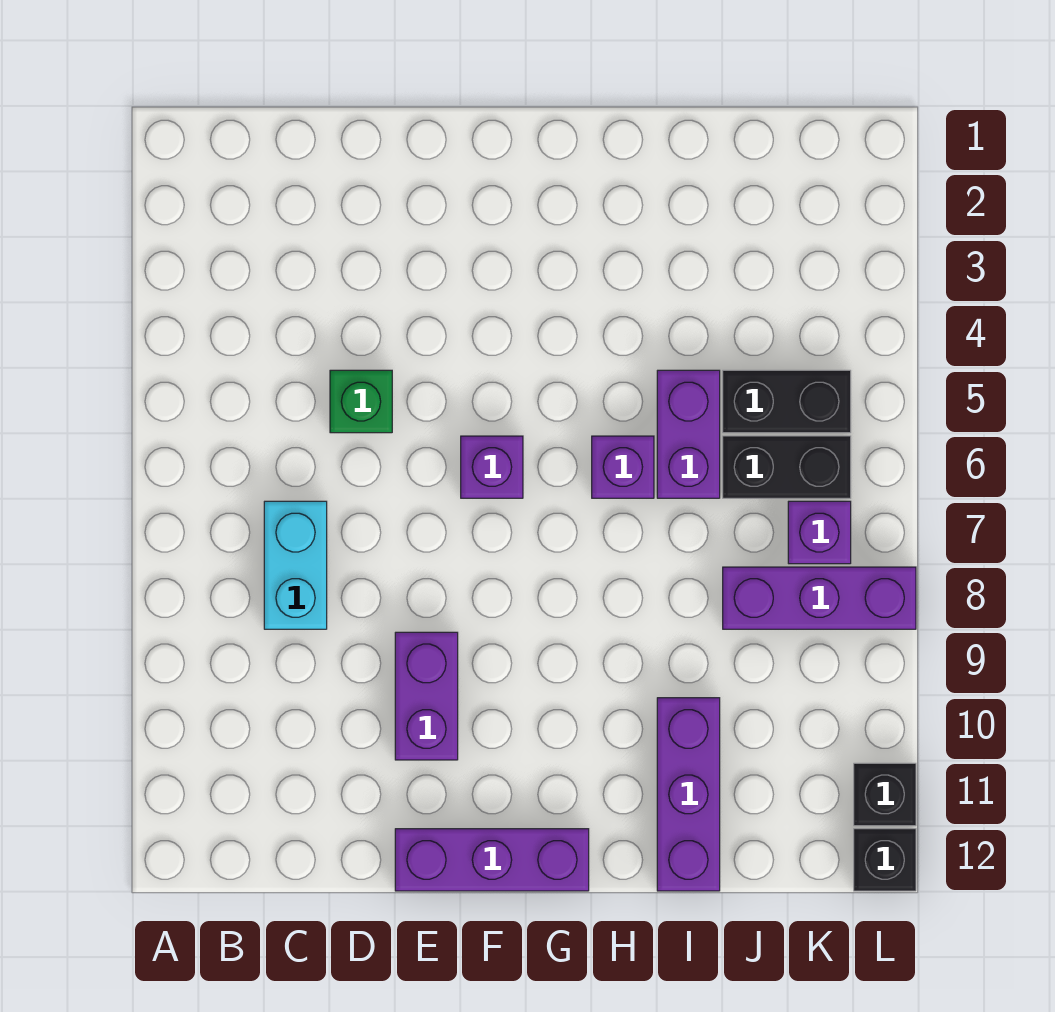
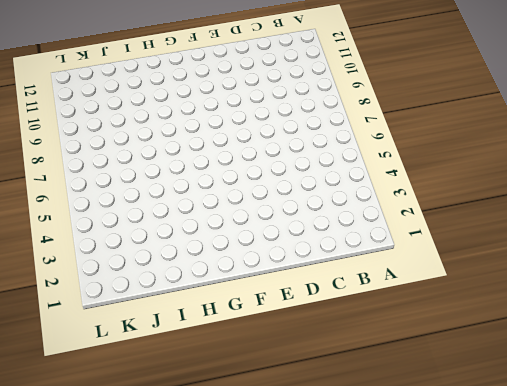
none -> cyan 1x2 brick [264,501,327,629]
none -> green 1x1 brick [330,370,392,433]
none -> purple 1x2 brick [395,632,458,760]

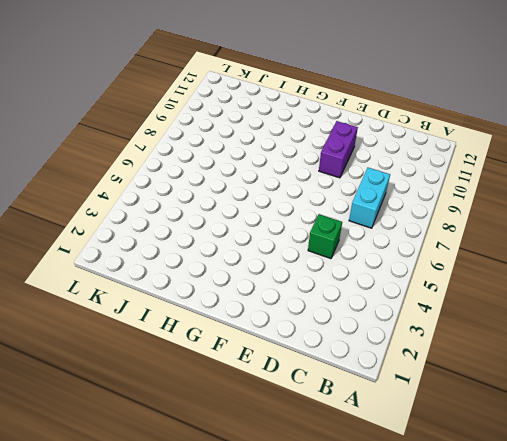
none -> purple 1x3 brick [395,829,589,891]
none -> purple 1x1 brick [461,436,523,498]
none -> purple 1x1 brick [592,436,654,498]

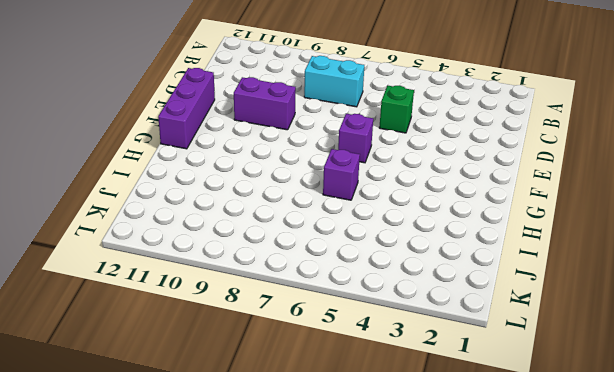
none -> purple 1x2 brick [657,370,720,498]
none -> purple 1x3 brick [657,698,720,891]
none -> black 1x2 brick [723,370,851,433]

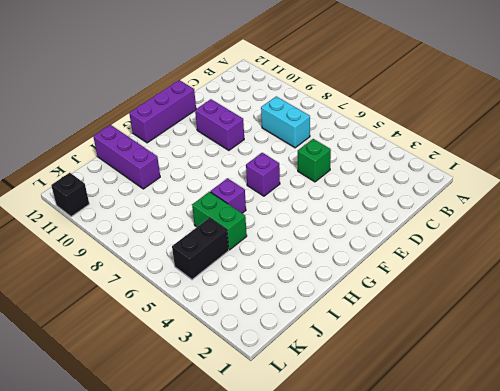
green 1x2 brick [192,192,247,250] -> purple 1x2 brick [657,370,720,498]
none -> black 1x2 brick [723,436,851,498]
none -> purple 1x3 brick [723,567,916,629]
none -> purple 1x1 brick [788,501,851,564]

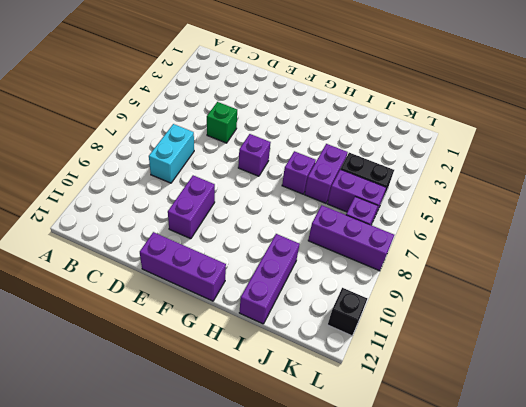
purple 1x2 brick [327,169,386,218] -> black 1x2 brick [723,436,851,498]
none -> black 1x1 brick [854,829,916,891]

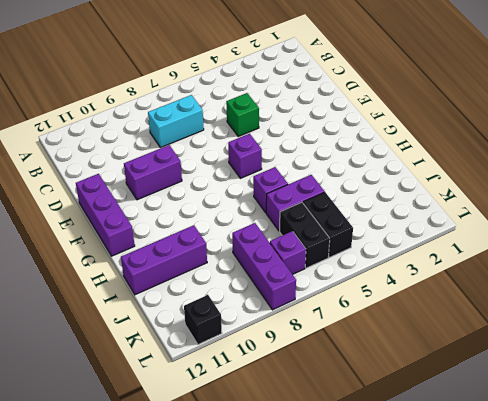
none -> black 1x1 brick [854,829,916,891]

